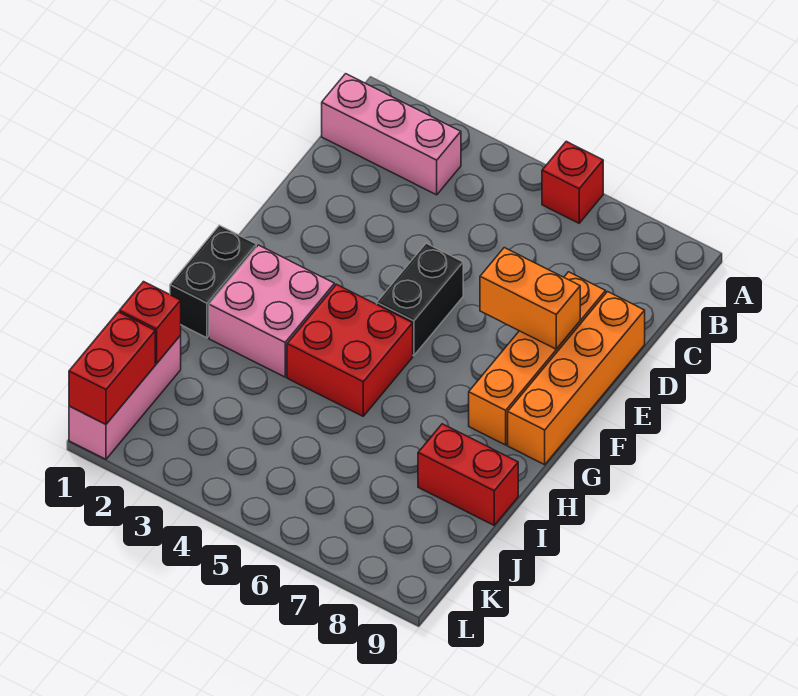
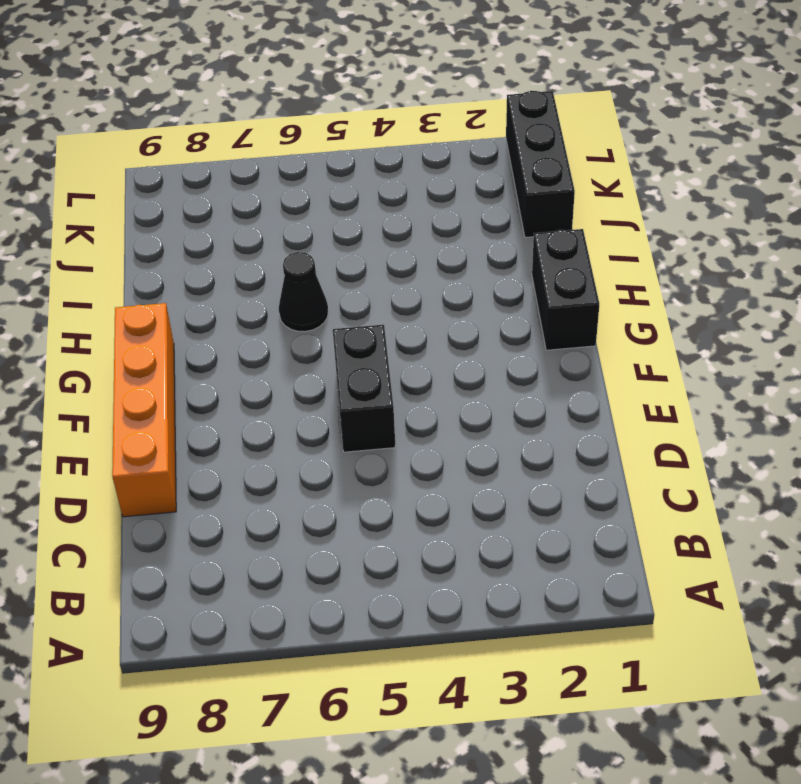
black 1x1 cone [279,252,328,332] -> none
black 1x3 brick [506,91,575,238] -> pink 1x3 brick [69,335,181,459]
none -> red 1x1 brick [542,141,603,223]
none -> pink 1x3 brick [322,74,461,195]
none -> orange 1x4 brick [469,272,606,445]

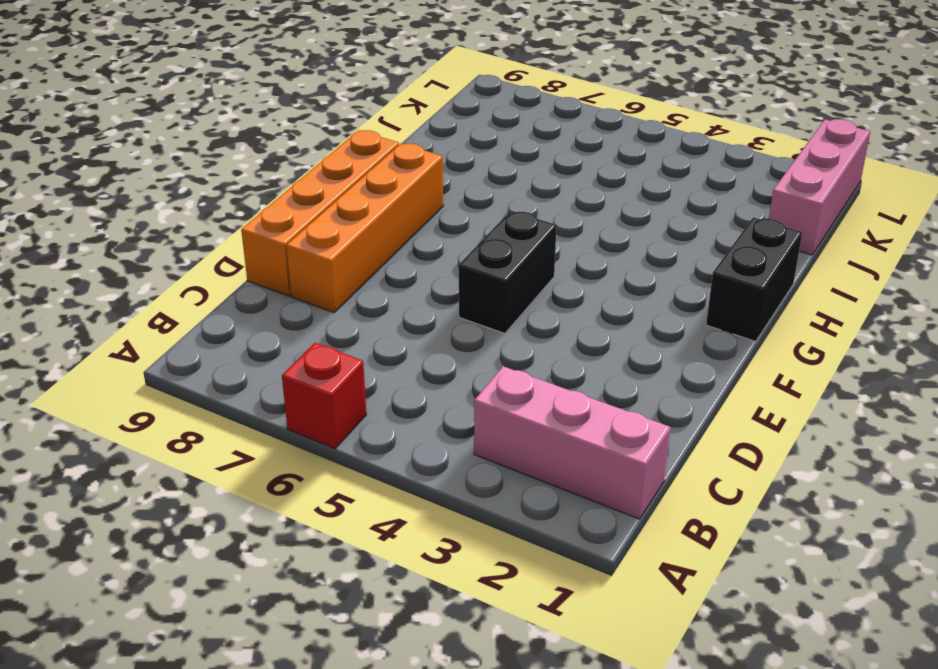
none -> pink 2x2 brick [209,245,335,377]
none -> red 2x2 brick [287,284,413,416]
none -> red 1x2 brick [418,424,518,525]

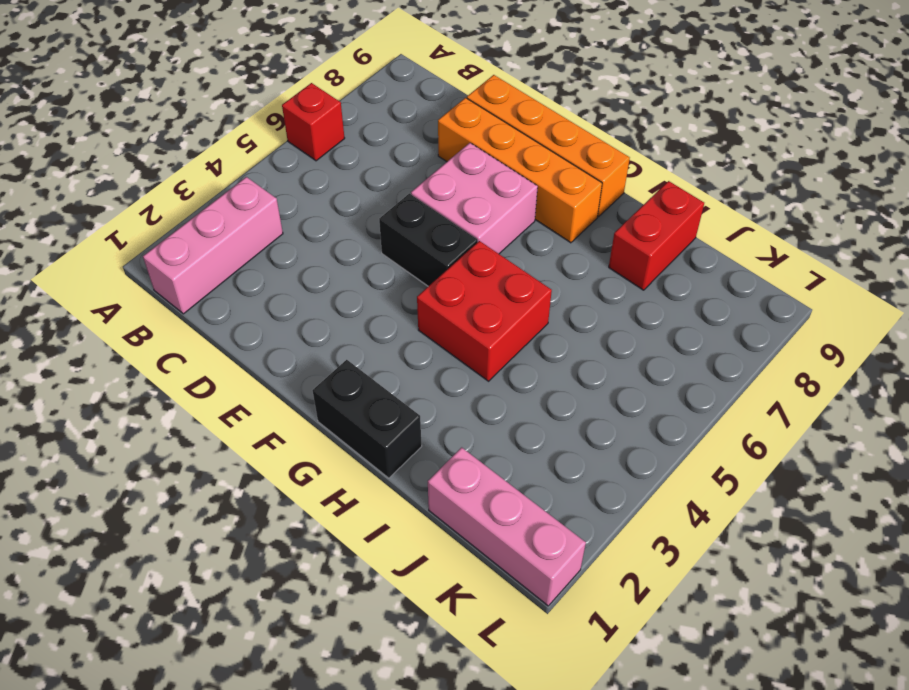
pink 2x2 brick [411,143,538,254] -> pink 2x2 brick moved to [209,245,335,377]
none -> orange 1x2 brick [480,248,580,349]
none -> red 1x1 brick [119,282,181,364]
none -> red 1x2 brick [69,312,155,424]

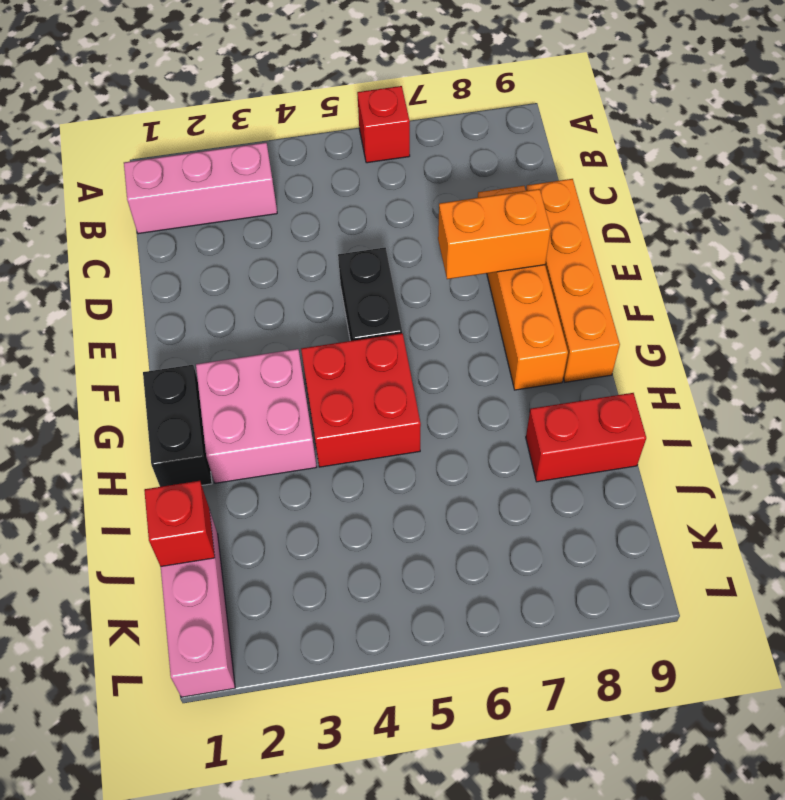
none -> red 1x2 brick [69,312,155,424]

